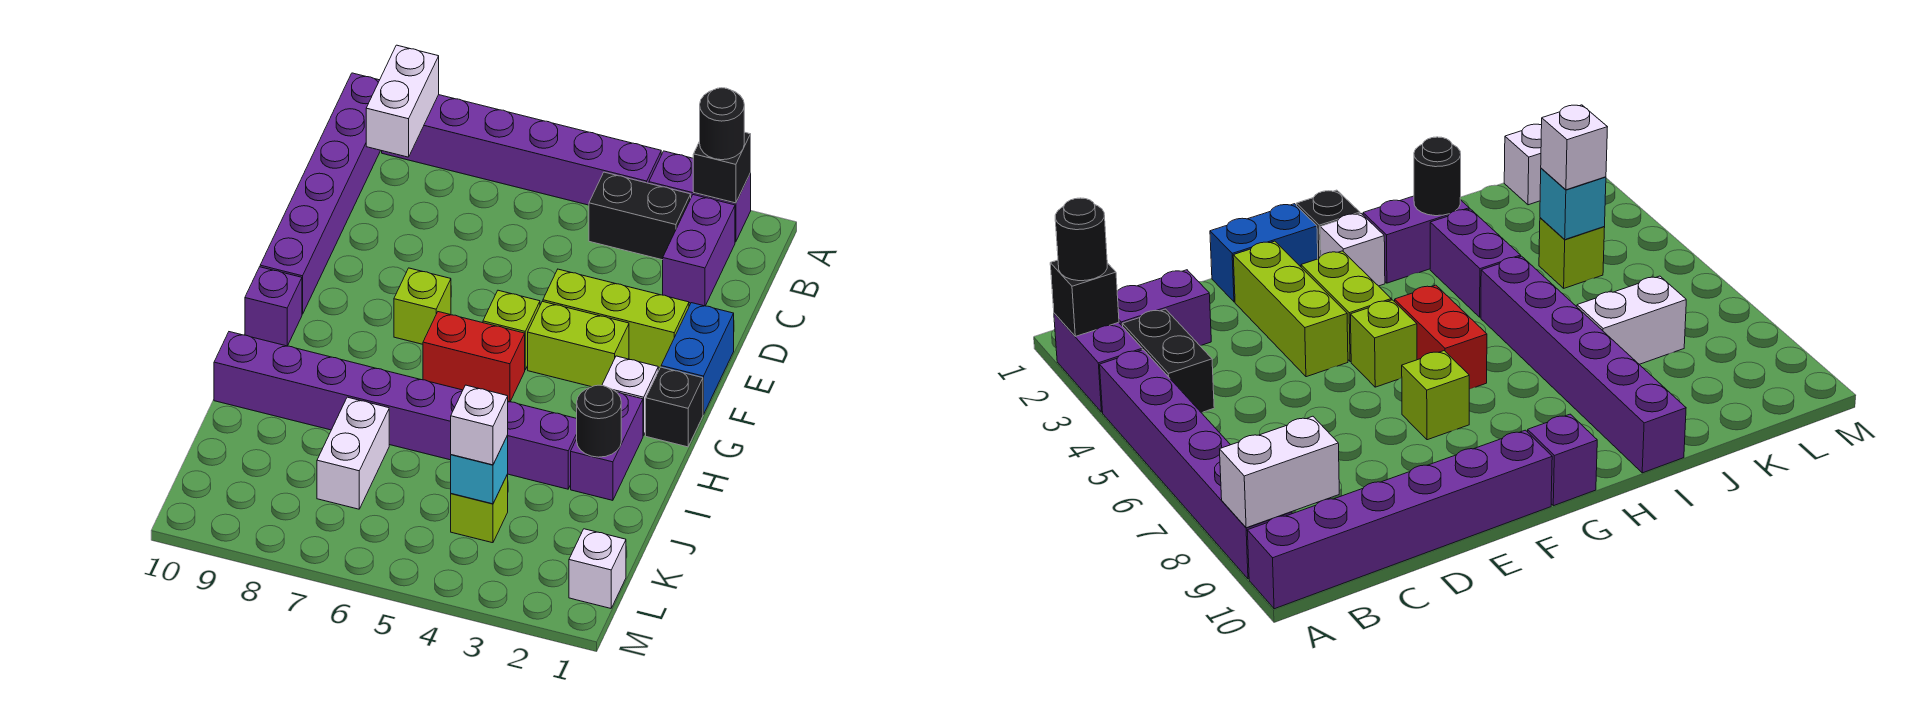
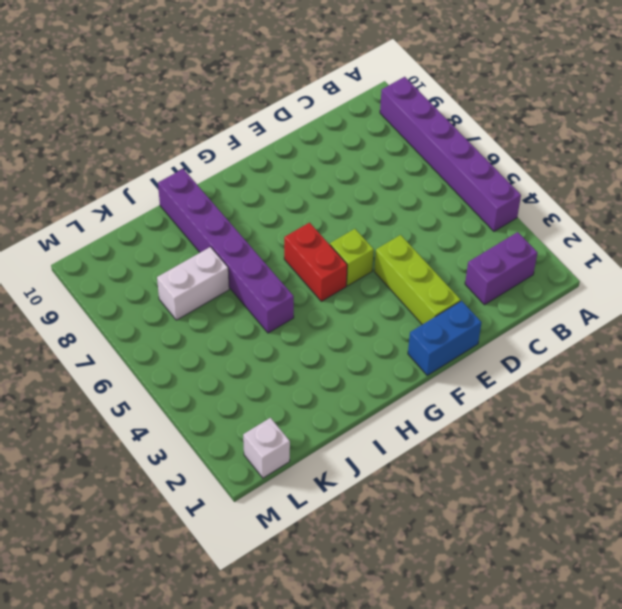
none -> purple 1x2 brick [649,151,751,242]
none -> purple 1x6 brick [260,73,381,314]
none -> black 1x2 brick [589,172,691,260]

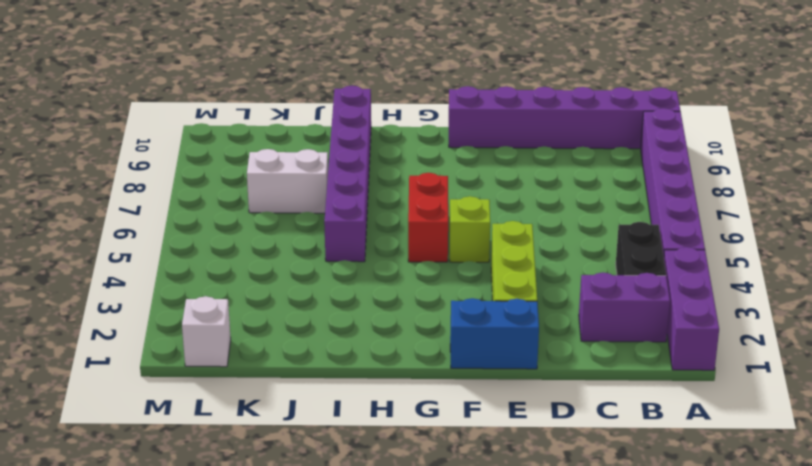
purple 1x3 brick [664,247,719,370] -> purple 1x2 brick [649,151,751,242]
none -> lime 1x2 brick [528,301,629,387]
none -> lime 1x1 brick [394,268,451,344]
none -> black 1x1 brick [646,367,703,447]

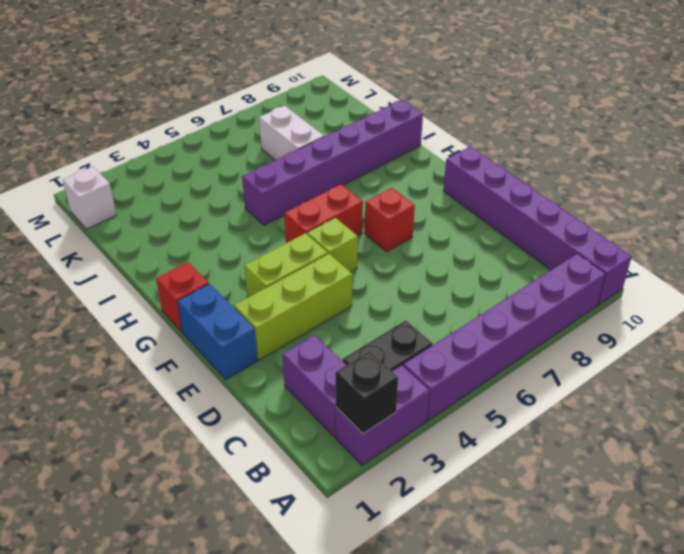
red 1x1 brick [365,188,415,252] -> lime 1x1 brick [394,268,451,344]
red 1x1 brick [156,262,209,332] -> black 1x1 brick [646,367,703,447]
none -> white 1x1 brick [602,356,658,436]
none -> purple 1x1 brick [245,267,302,346]
none -> purple 1x2 brick [571,392,643,500]

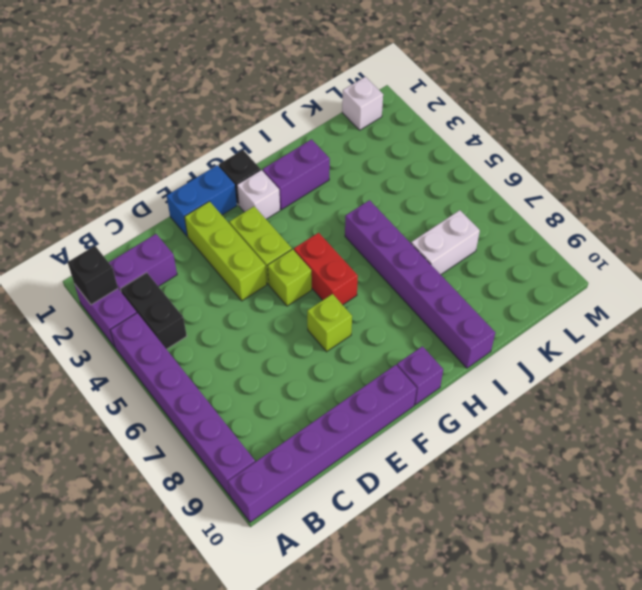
none -> purple 1x2 brick [508,401,577,489]
none -> lime 1x1 brick [451,474,508,543]
none -> white 1x2 brick [366,45,439,157]

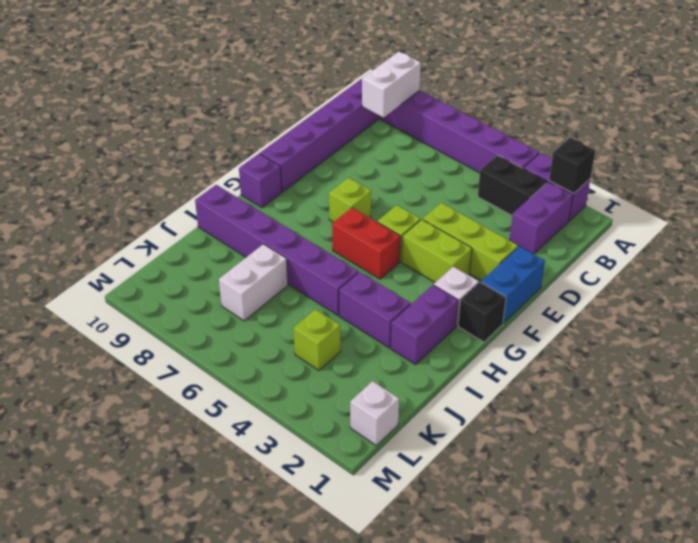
none -> black 1x1 round brick [577,385,621,457]
none -> cyan 1x1 brick [451,435,508,504]
none -> black 1x1 round brick [700,88,744,160]

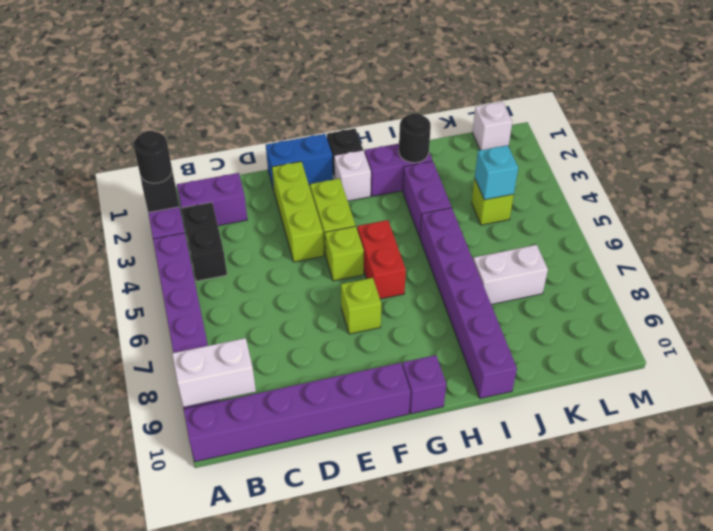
none -> white 1x1 brick [451,385,508,465]

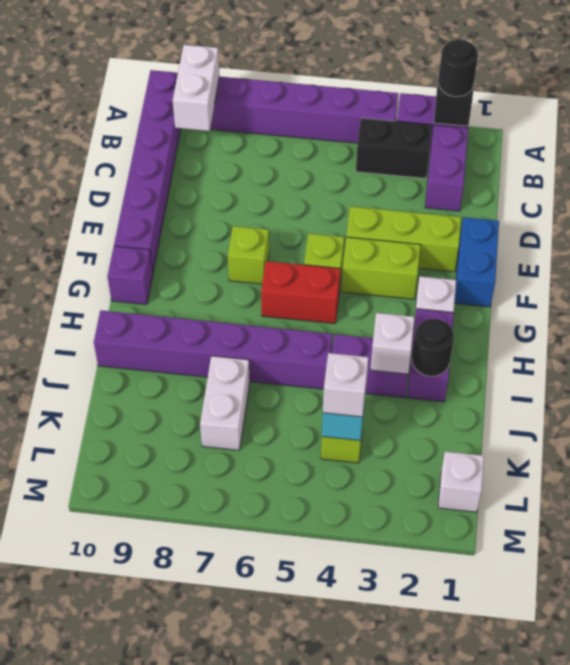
white 1x1 brick [370,313,414,374] -> none
none -> black 1x1 brick [646,367,703,447]

